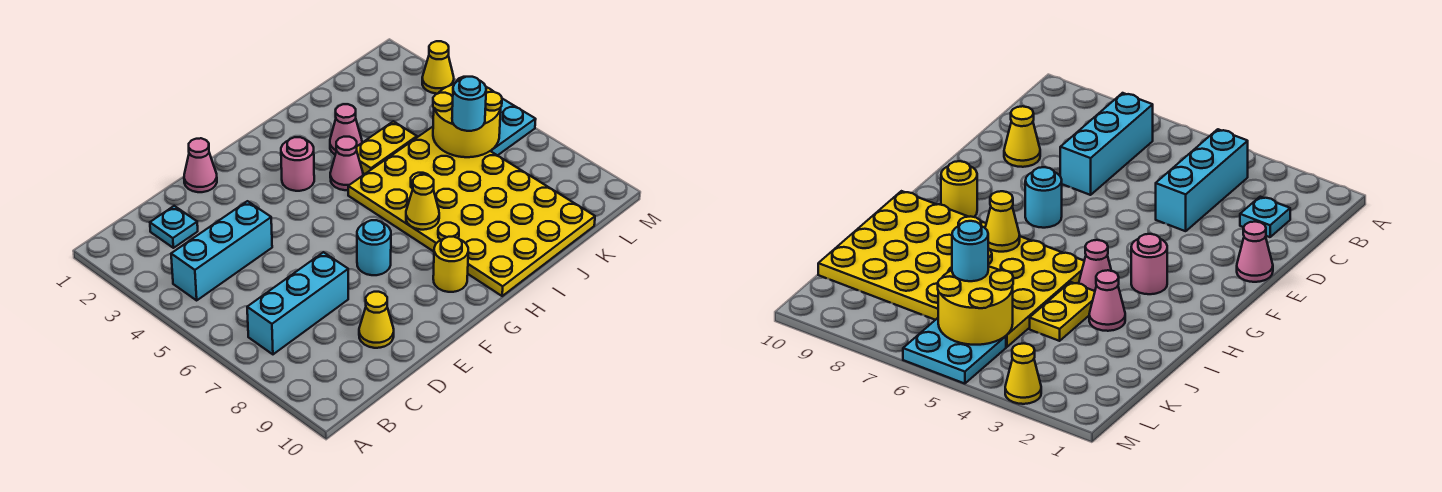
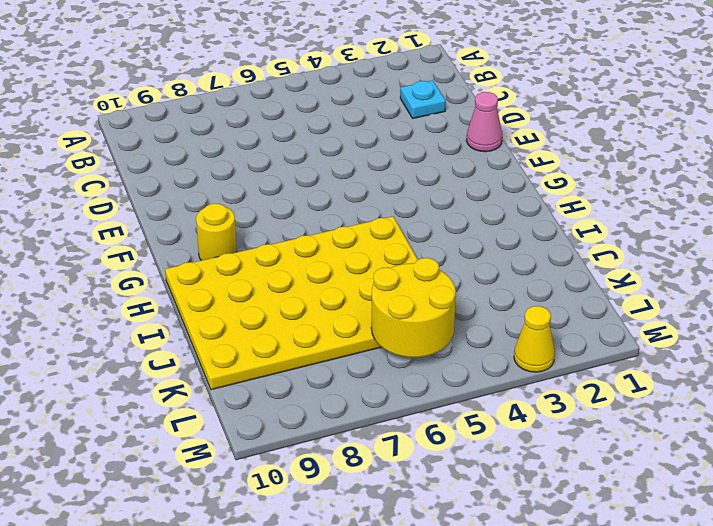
none -> cyan 1x3 brick [171,201,272,300]
none -> cyan 1x3 brick [247,252,348,354]
none -> yellow 1x1 cone [359,292,394,348]

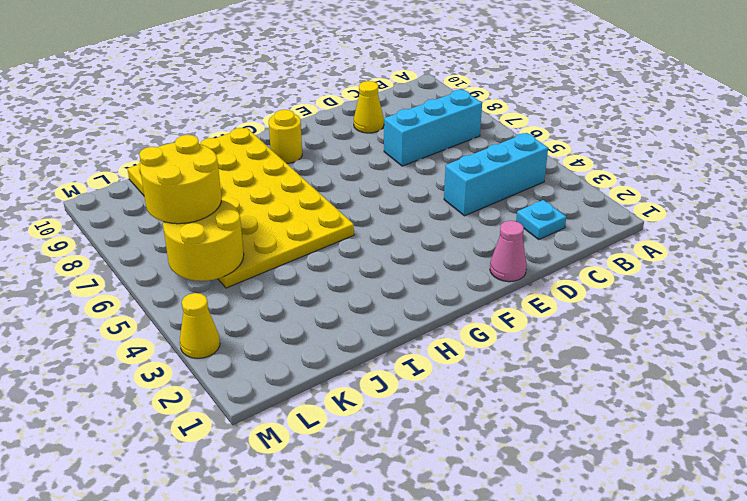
yellow 2x2 round brick [139,135,222,224] -> cyan 1x1 round brick [452,77,486,131]
none -> cyan 1x1 round brick [357,220,391,275]
none -> pink 1x1 round brick [281,137,314,191]
none -> pink 1x1 cone [330,137,363,190]

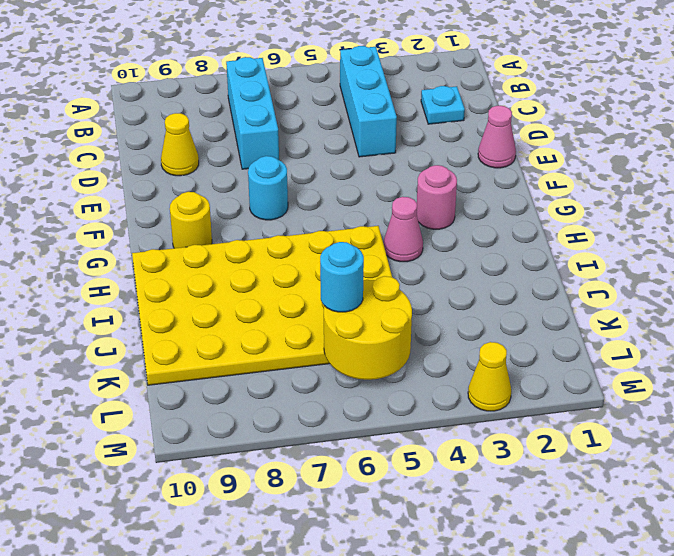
none -> pink 1x1 cone [330,104,362,155]
none -> yellow 1x2 plate [357,121,417,174]
none -> cyan 2x2 plate [491,99,536,156]

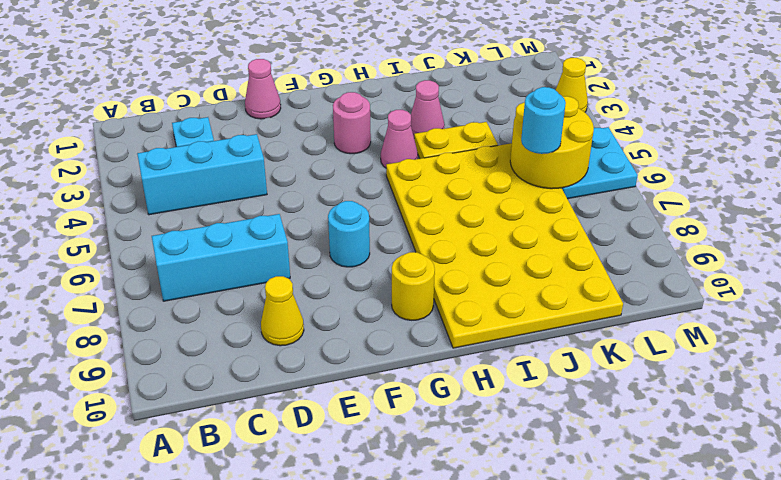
none -> yellow 1x1 cone [406,175,439,230]

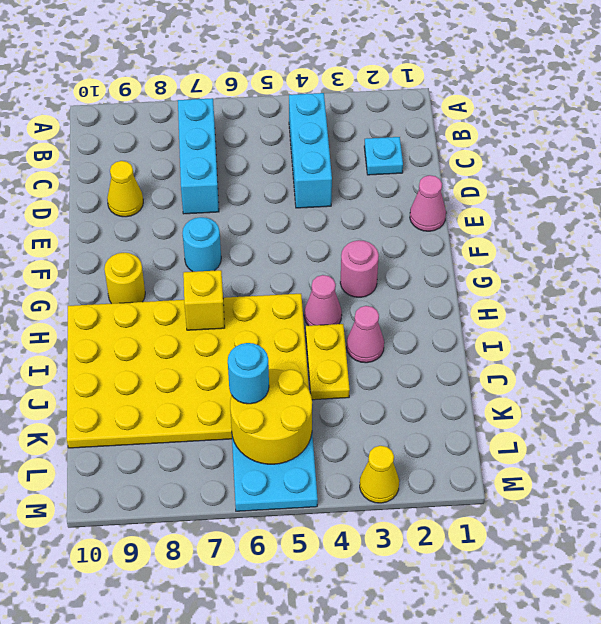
yellow 1x1 brick [183,270,225,330] -> yellow 1x1 cone [406,175,439,230]

